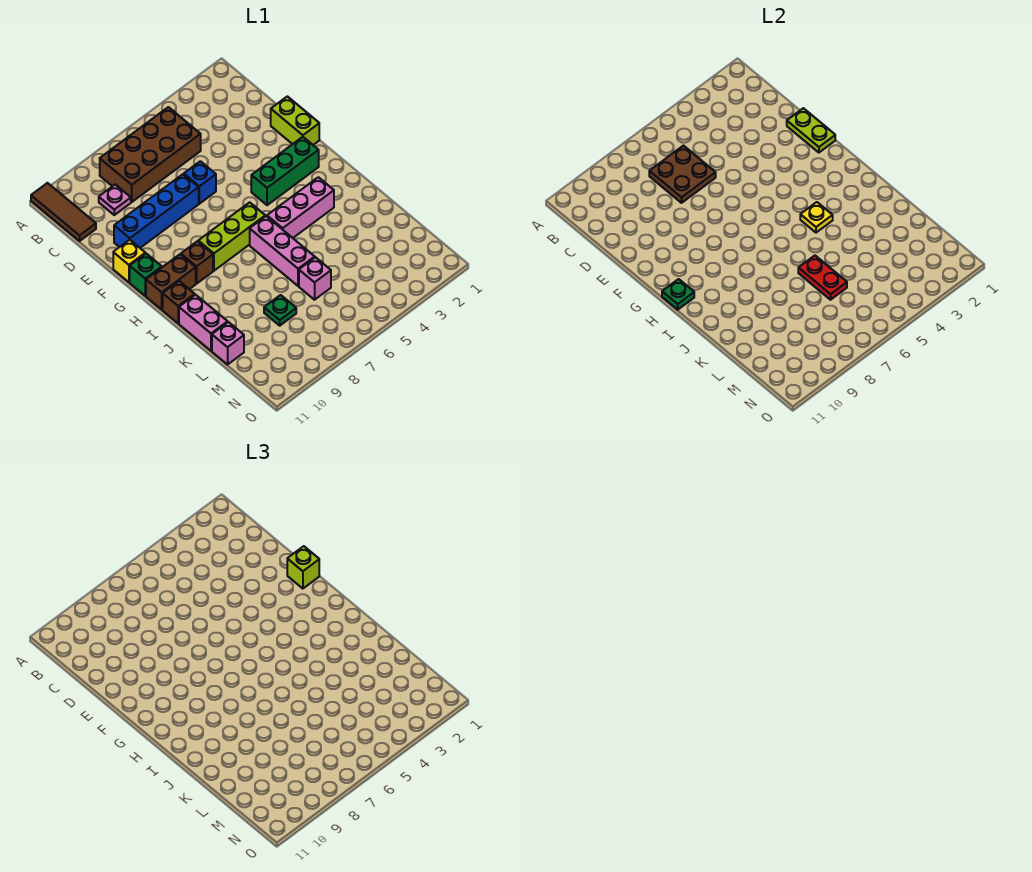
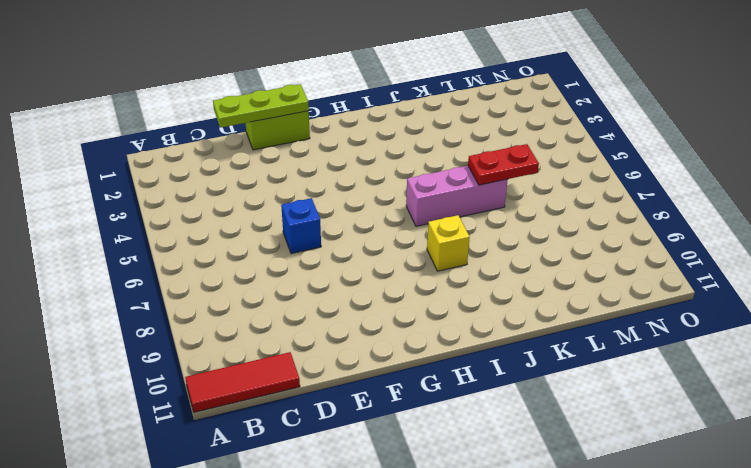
red 1x3 tile [185,352,300,412] -> brown 1x3 tile [31,183,96,241]
lime 1x3 plate [213,84,309,128] -> lime 1x2 plate [787,108,835,153]
yellow 1x1 brick [427,215,470,271] -> yellow 1x1 brick moved to [113,240,145,282]
none -> brown 2x4 brick [100,107,201,202]
none -> pink 1x1 plate [99,185,131,215]
none -> blue 1x4 brick [114,174,199,248]

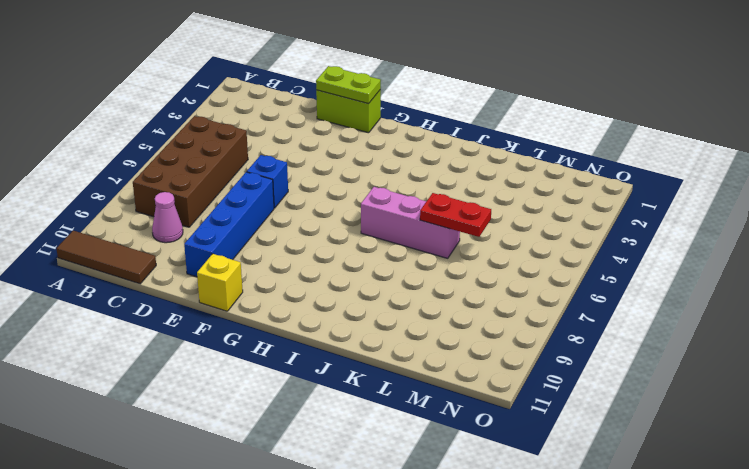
pink 1x1 cone [152,192,183,243] -> pink 1x1 plate [99,185,131,215]
none -> green 1x3 brick [251,137,319,205]
none -> green 1x1 brick [130,254,162,296]
none -> lime 1x3 brick [198,202,265,271]

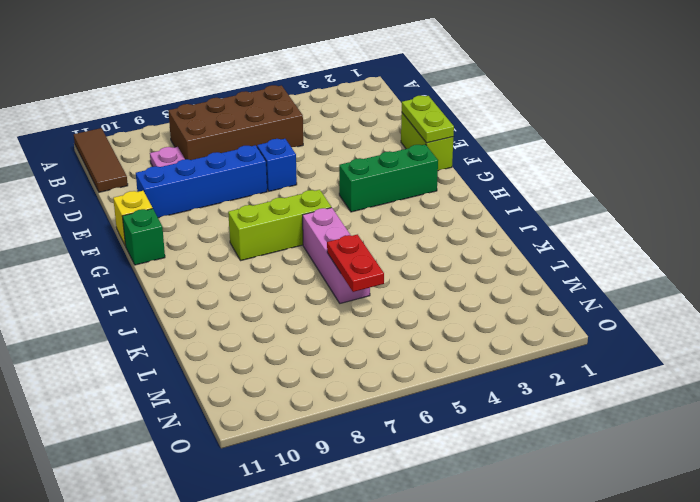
none -> brown 1x1 brick [181,241,213,284]
none -> brown 1x2 brick [146,254,196,310]
none -> pink 1x3 brick [267,177,334,238]

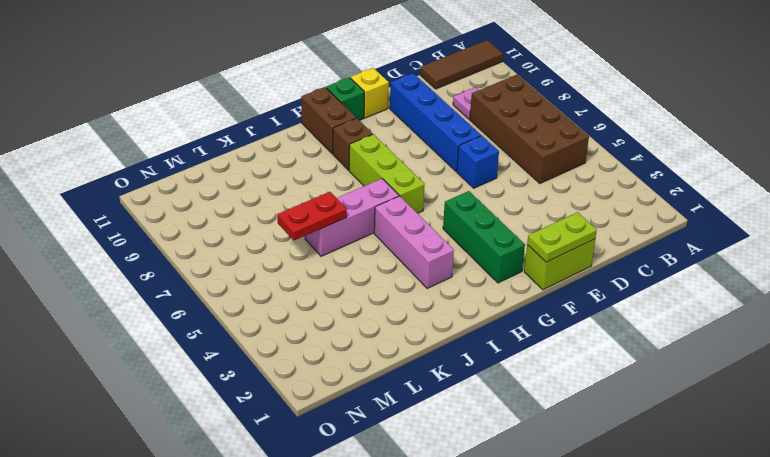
none -> brown 1x1 brick [163,281,195,323]
none -> pink 1x2 brick [179,295,228,351]
none -> pink 1x1 brick [299,257,331,300]

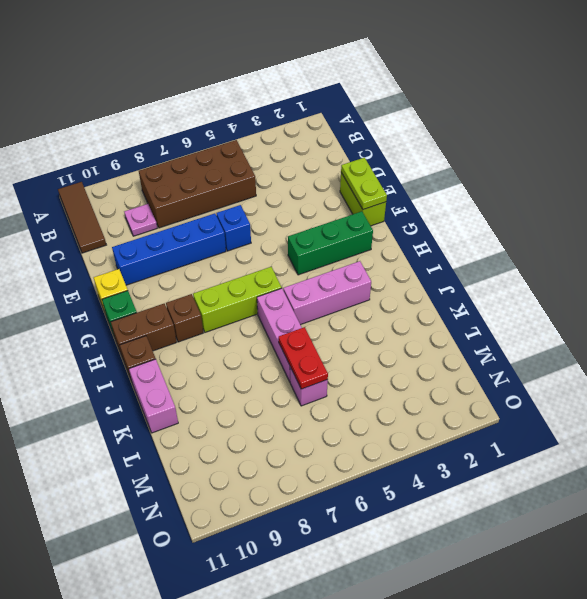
none -> green 1x1 plate [264,295,296,326]
none -> pink 1x1 brick [212,322,244,365]
none -> brown 2x2 plate [649,146,716,203]

